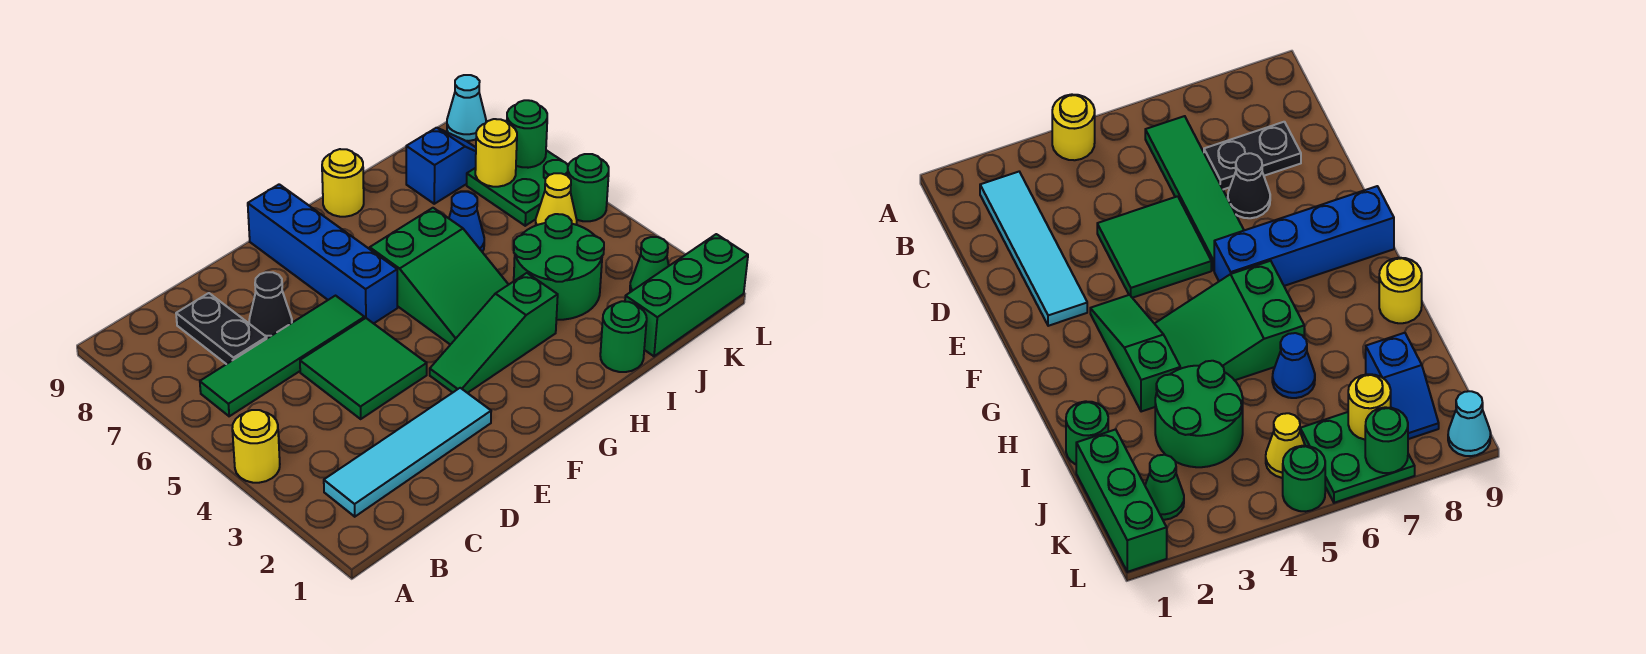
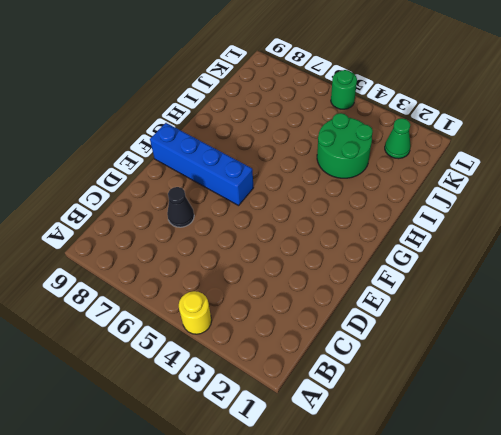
none -> cyan 1x4 tile [324,388,491,517]
none -> green 1x4 tile [200,296,364,416]
none -> black 1x2 plate [176,293,267,364]

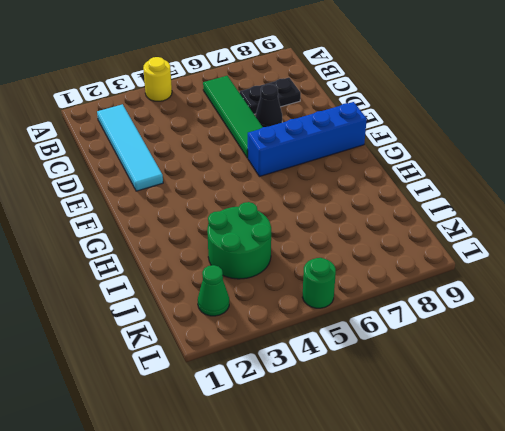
none -> green 2x2 tile [300,318,427,419]
none -> green 1x3 slope [430,273,558,393]
none -> green 2x3 slope [370,208,509,345]

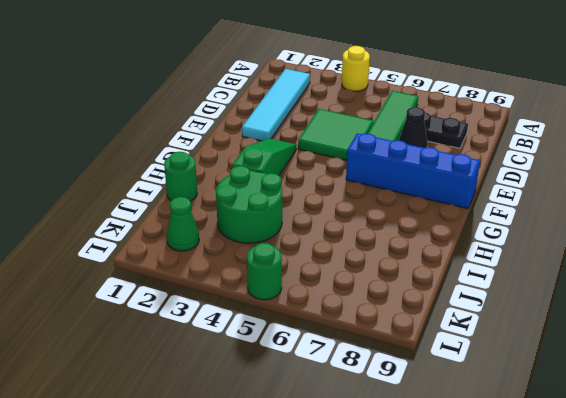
none -> green 2x3 slope [370,208,509,345]
none -> yellow 1x1 round brick [322,149,364,217]
none -> blue 1x1 cone [449,192,484,252]

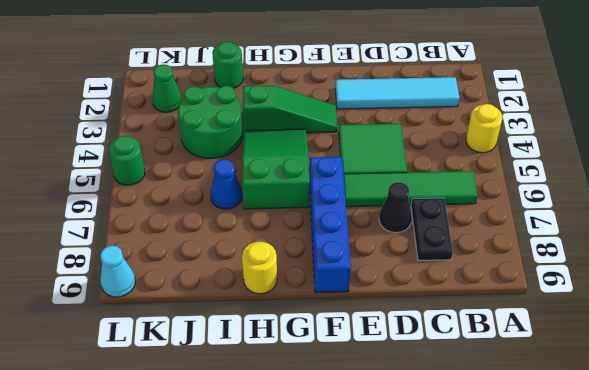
none -> green 1x3 brick [625,234,748,356]
none -> blue 1x2 slope [406,128,476,204]
none -> yellow 1x1 cone [536,173,577,225]

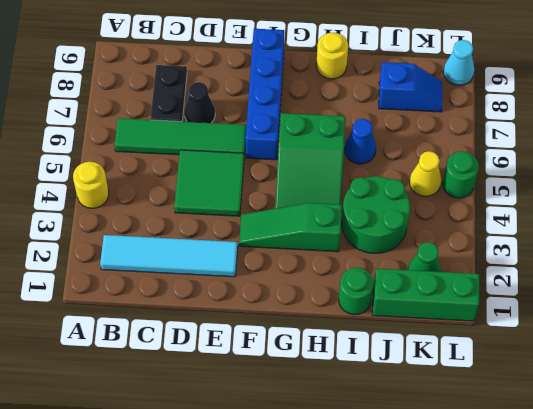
none -> green 2x2 plate [467,150,568,226]
none -> yellow 1x1 round brick [475,119,517,187]
none -> green 1x1 round brick [507,100,547,168]

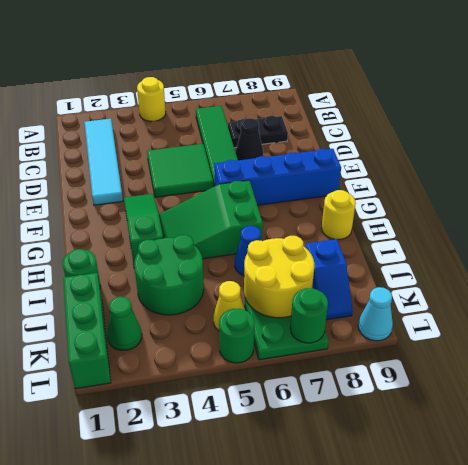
yellow 2x2 round brick [244,236,314,318] -> yellow 1x1 round brick [475,119,517,187]

